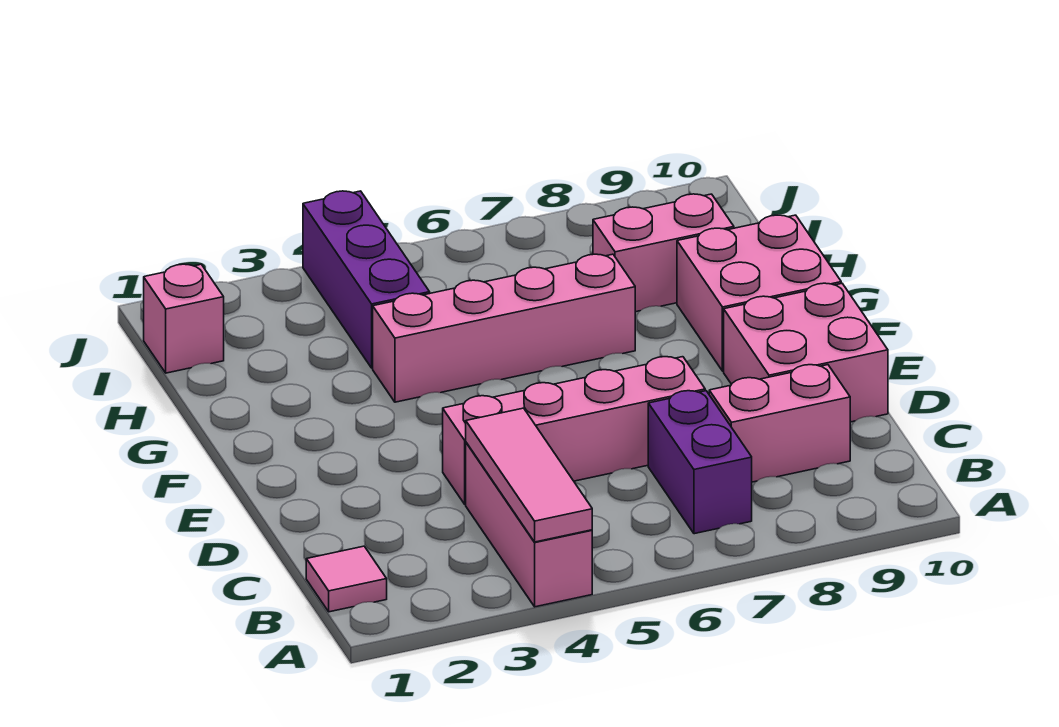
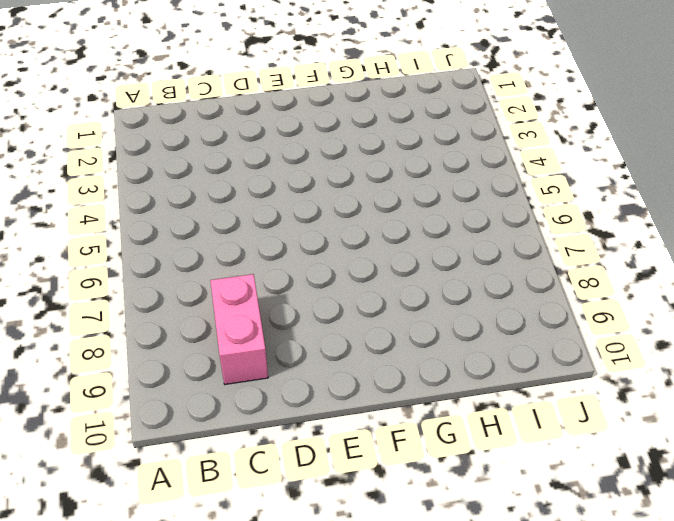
none -> pink 1x3 brick [466,443,592,607]
none -> pink 1x1 tile [306,546,387,612]
none -> purple 1x2 brick [648,391,752,534]

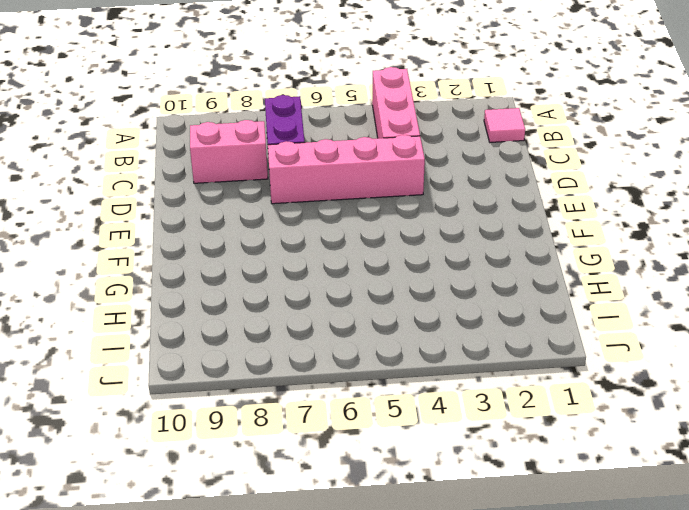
none -> pink 2x2 brick [724,283,888,422]
none -> pink 2x2 brick [677,215,841,371]
none -> pink 1x4 brick [373,254,635,402]

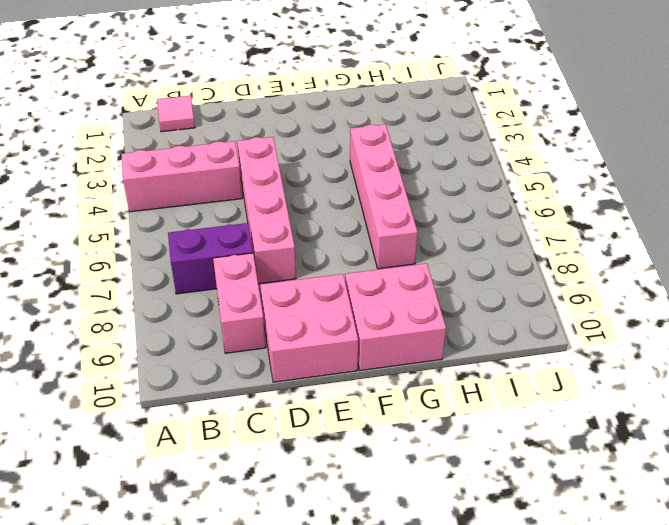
none -> purple 1x3 brick [303,191,430,368]
none -> pink 1x2 brick [593,194,734,312]
none -> pink 1x1 brick [144,264,224,373]

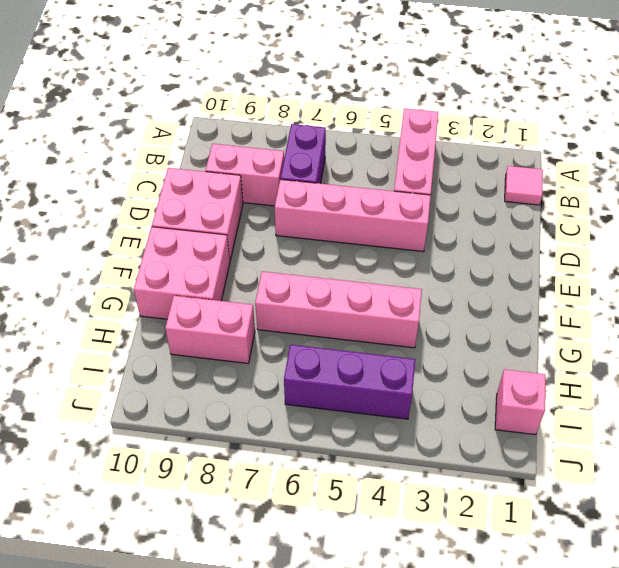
purple 1x3 brick [284,345,415,419] -> purple 1x3 brick turned to [303,191,430,368]
none -> pink 1x3 tile [466,408,592,542]

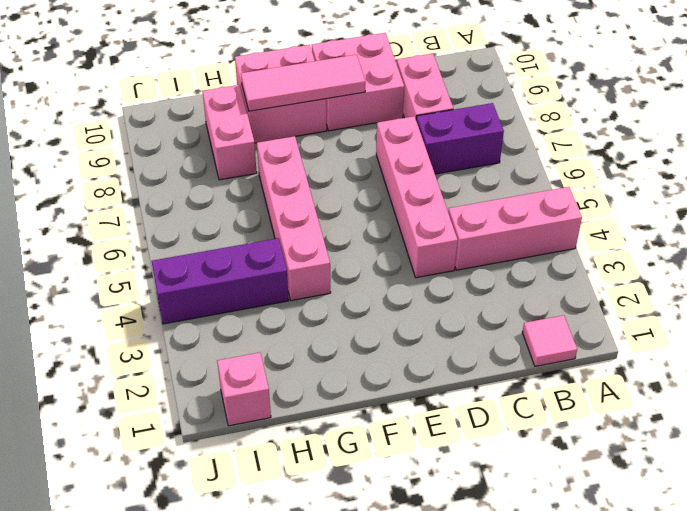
pink 1x3 tile [241,55,366,111] -> pink 1x3 tile moved to [466,408,592,542]

